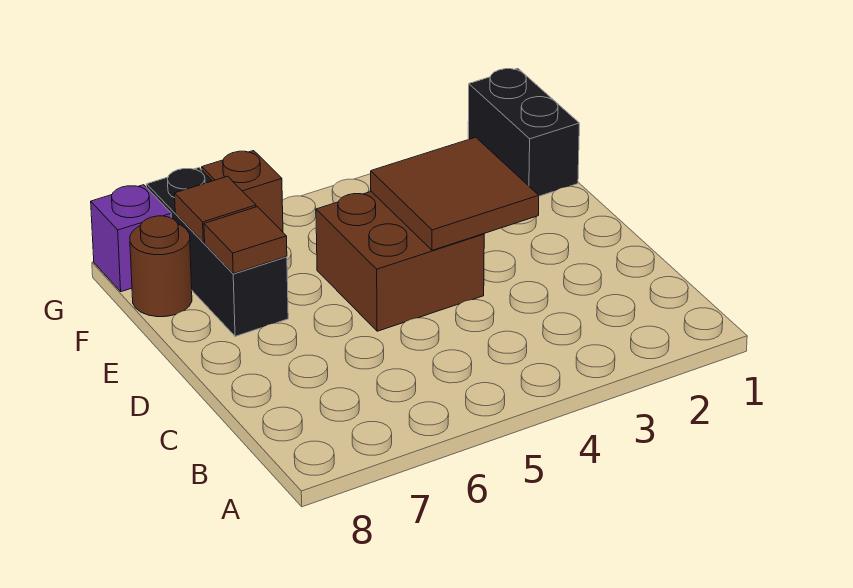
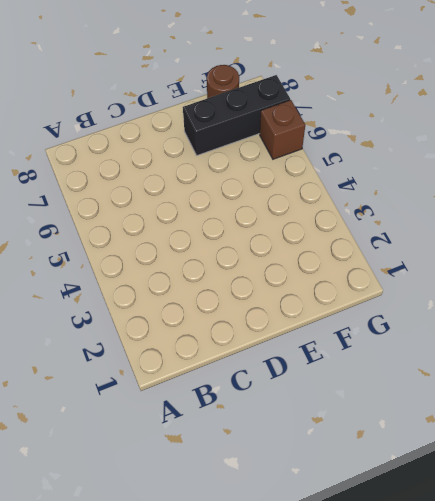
none -> brown 2x2 brick [316,192,484,331]
none -> black 1x2 brick [468,68,579,196]

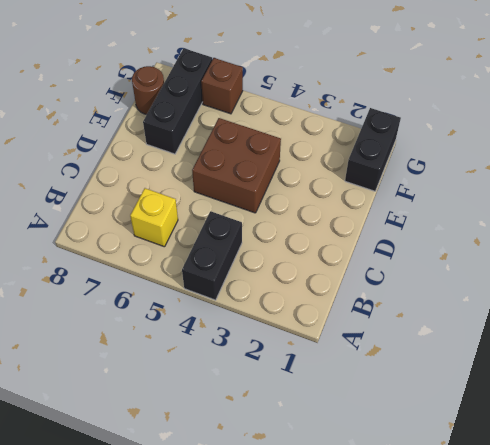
black 1x2 brick [182,211,242,300] -> none
yellow 1x1 brick [130,188,178,247] -> none
none -> purple 1x1 brick [91,185,171,292]
none -> brown 2x2 tile [371,137,539,250]

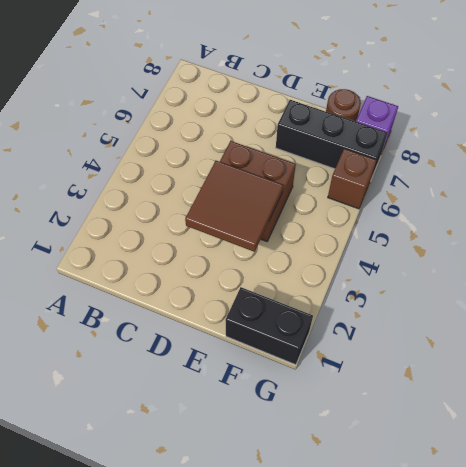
none -> brown 1x1 tile [204,207,287,274]
none -> brown 1x1 tile [175,176,256,242]

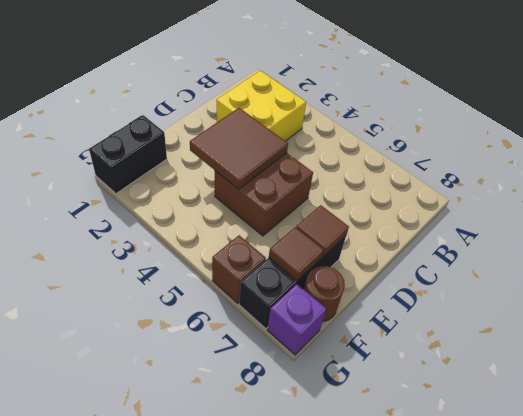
yellow 2x2 brick [217,71,306,141] -> none

